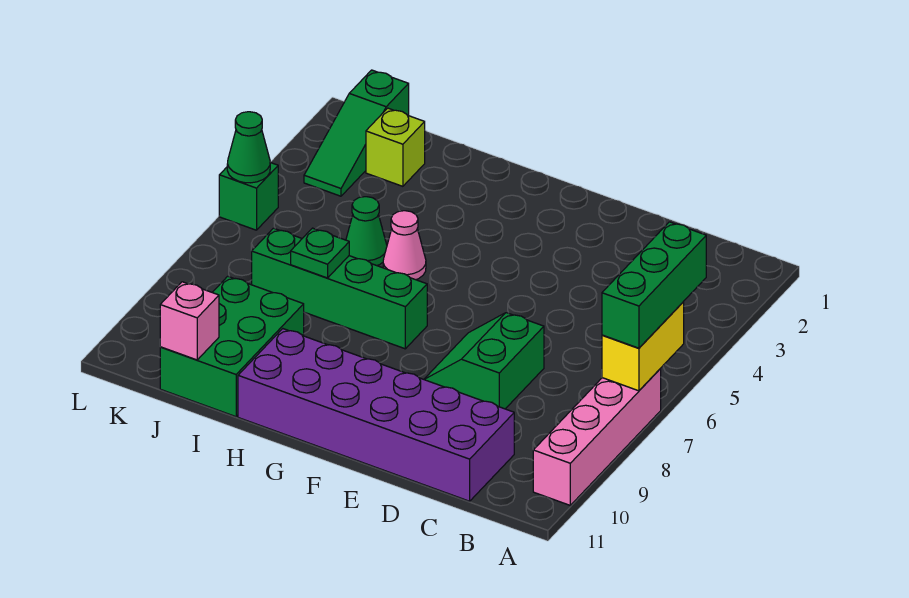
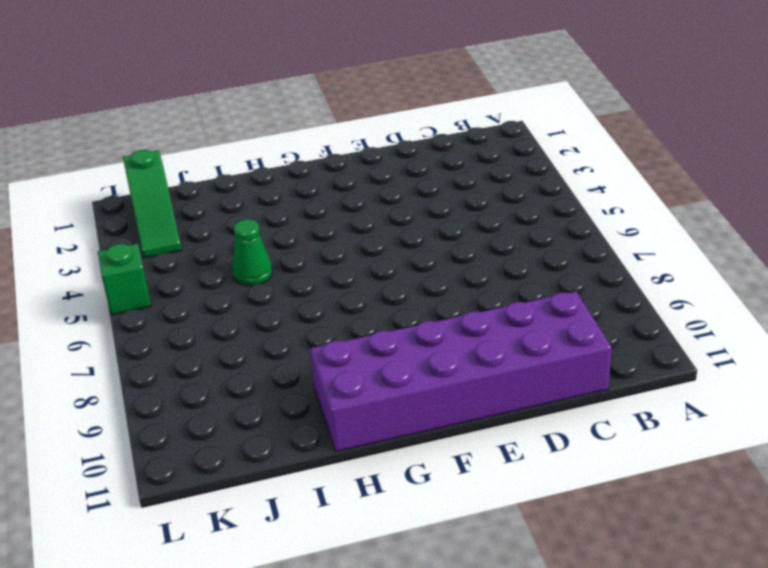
none -> pink 1x4 brick [533,369,661,505]
none -> green 2x2 slope [424,313,544,409]
none -> green 1x4 brick [252,228,427,349]

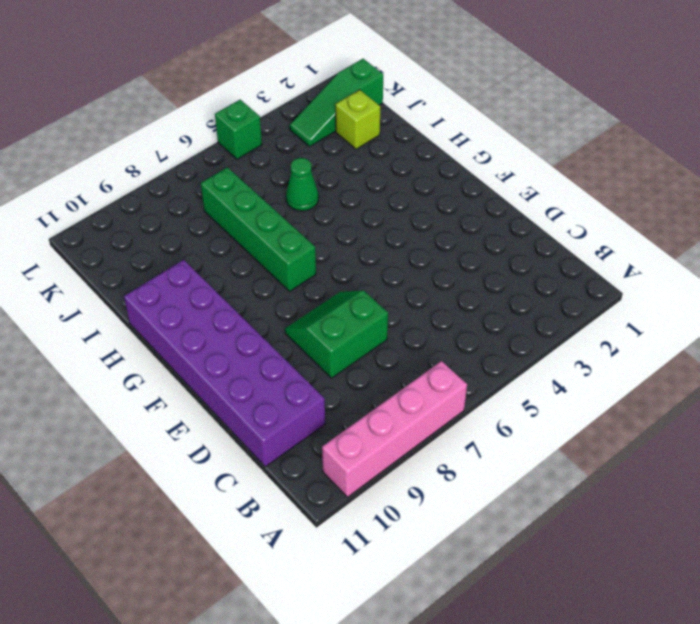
none -> pink 1x1 cone [383,211,426,280]
none -> green 2x3 brick [160,276,304,417]
none -> yellow 1x2 brick [602,302,684,391]

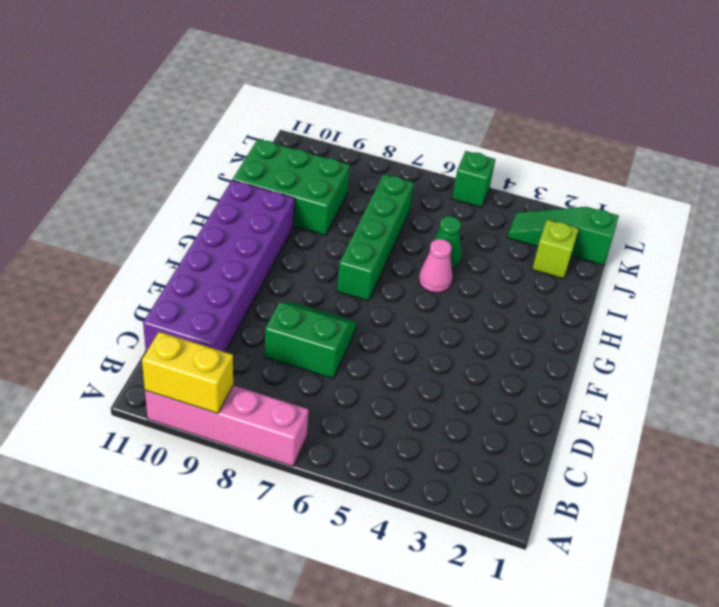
yellow 1x2 brick [142,332,233,413] -> yellow 1x2 brick moved to [602,302,684,391]
none -> green 1x1 plate [291,228,349,278]
none -> pink 1x1 brick [160,282,219,360]
none -> green 1x1 cone [227,112,270,183]

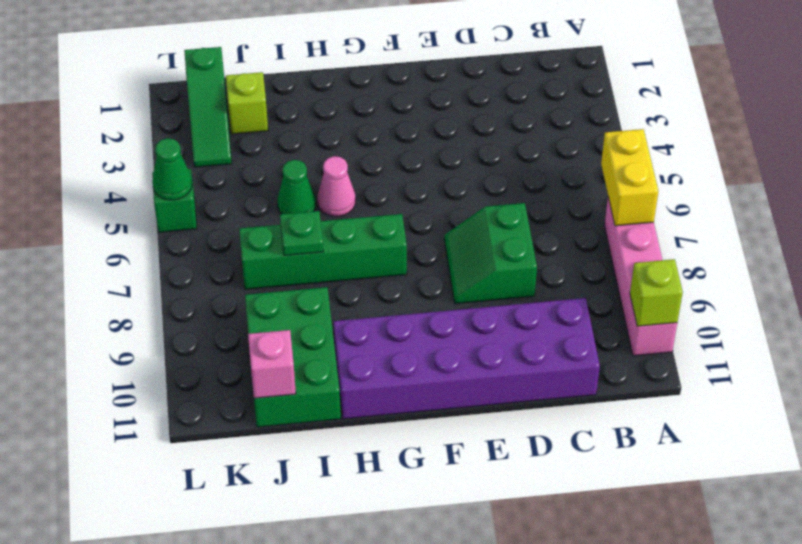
lime 1x1 brick [630,259,683,326] -> none
none -> green 1x3 brick [602,222,706,348]

